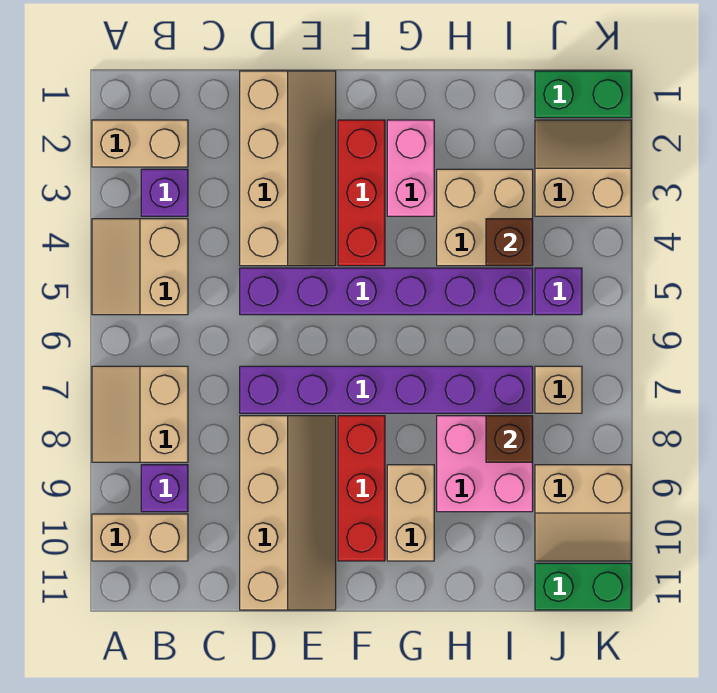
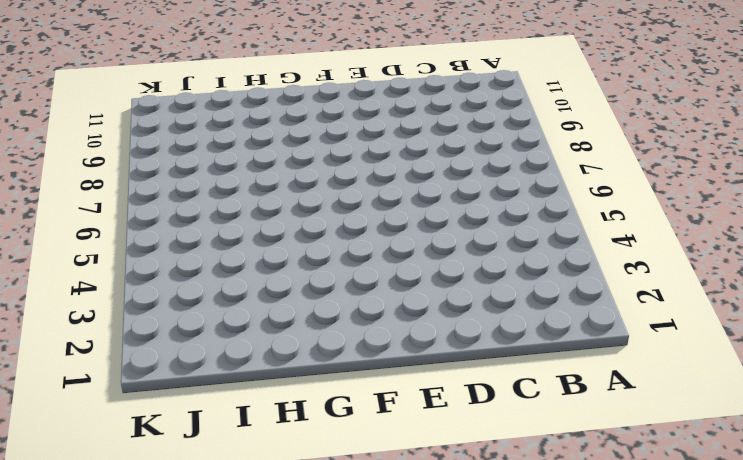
none -> tan 1x2 brick [92,120,188,167]
none -> tan 2x2 slope [92,219,188,315]
none -> tan 2x2 slope [92,366,188,462]

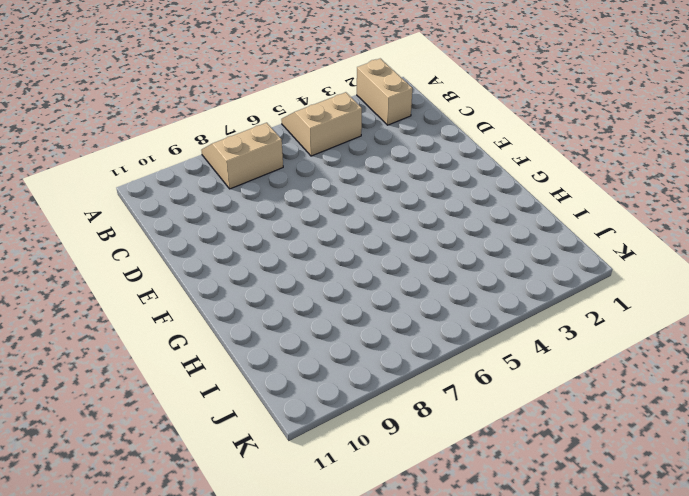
none -> tan 1x2 brick [92,514,188,561]
none -> purple 1x1 brick [141,169,188,216]
none -> purple 1x1 brick [141,465,188,512]

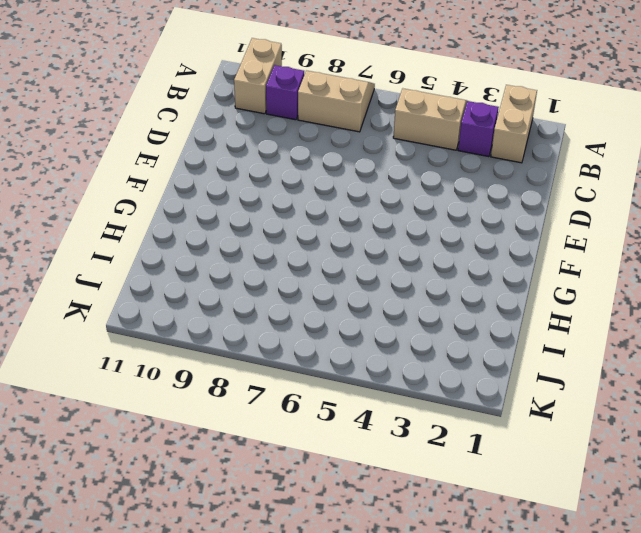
none -> tan 2x4 slope [240,71,336,266]
none -> purple 1x6 brick [240,268,533,315]
none -> purple 1x6 brick [240,366,533,413]

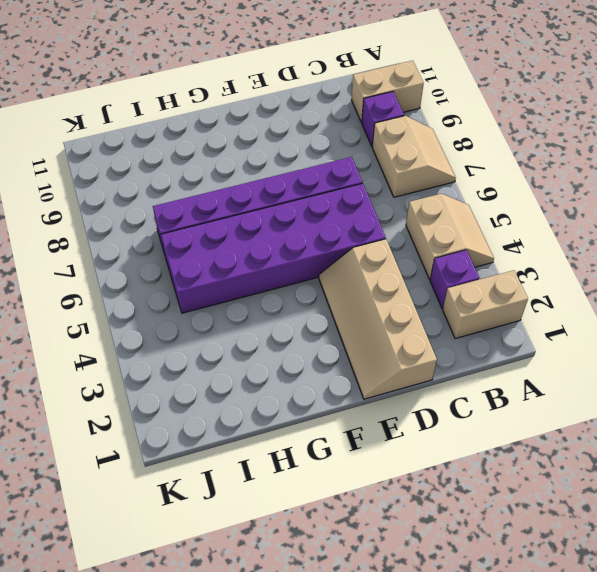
purple 2x6 brick [161,183,386,313] -> purple 1x6 brick [240,268,533,315]
none -> tan 2x4 slope [240,416,336,610]
none -> red 1x3 brick [338,120,385,266]
none -> red 1x3 brick [338,416,385,561]

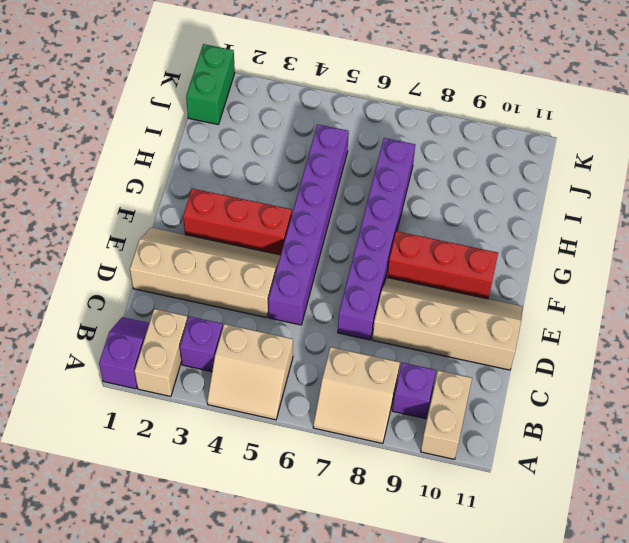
purple 1x2 slope [99,317,149,389] -> none
none -> pink 1x2 brick [387,120,434,216]
none -> tan 1x2 brick [387,465,434,561]
none -> tan 2x2 brick [437,169,533,266]

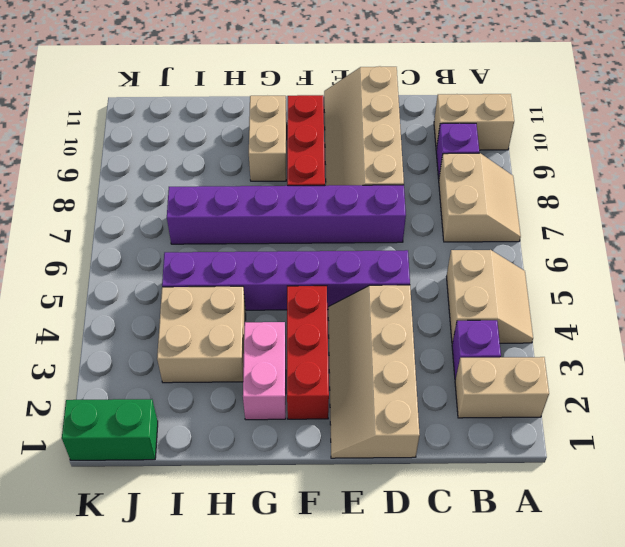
none -> pink 2x2 brick [437,416,533,512]
none -> tan 2x2 slope [535,120,631,216]
none -> purple 1x1 brick [535,268,582,315]

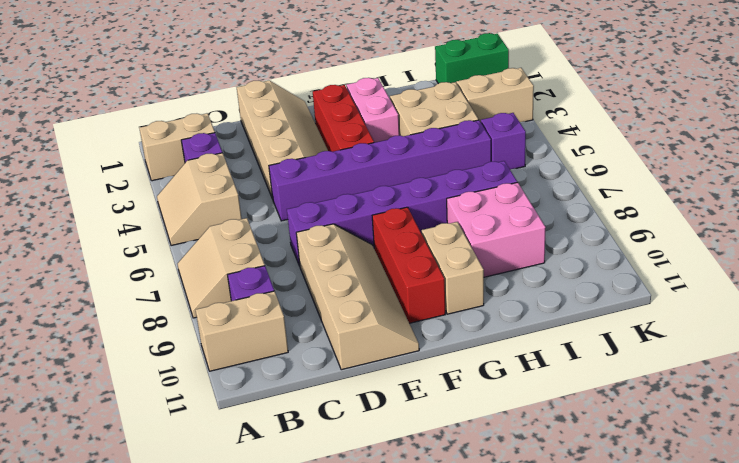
none -> tan 1x1 brick [535,366,582,413]
none -> tan 2x2 slope [535,465,631,561]
none -> green 1x2 brick [535,563,631,610]

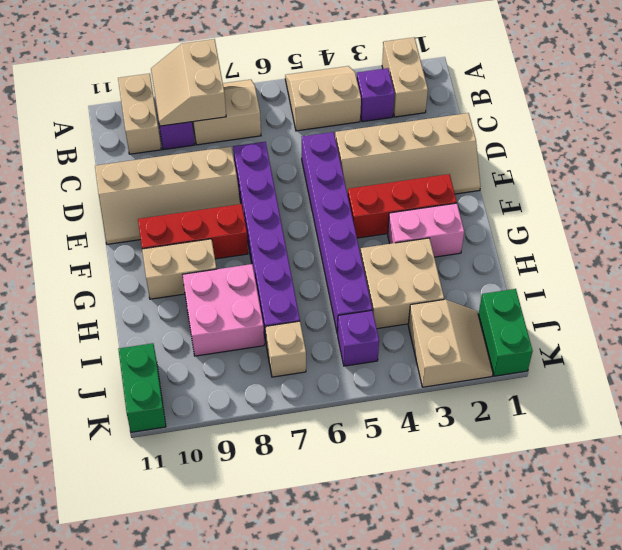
tan 2x2 slope [151,39,226,126] -> tan 2x2 slope moved to [535,465,631,561]
none -> brown 1x1 brick [486,219,533,266]
none -> brown 1x1 brick [486,416,533,462]

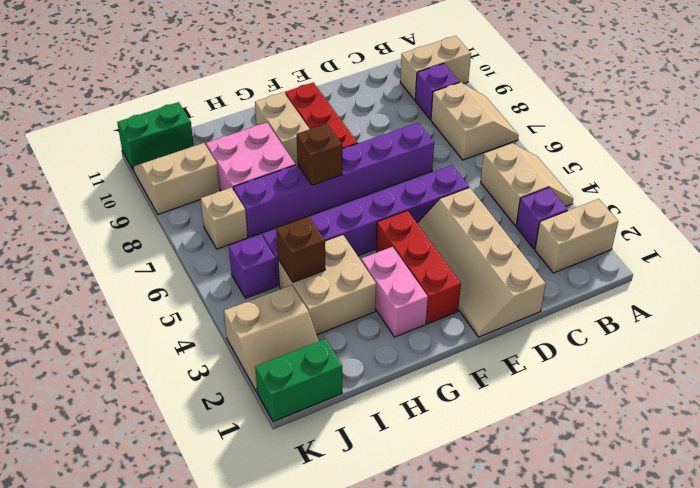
brown 1x1 brick [296,124,342,185] -> brown 1x1 brick moved to [486,416,533,462]
none -> tan 2x4 slope [240,416,336,610]

